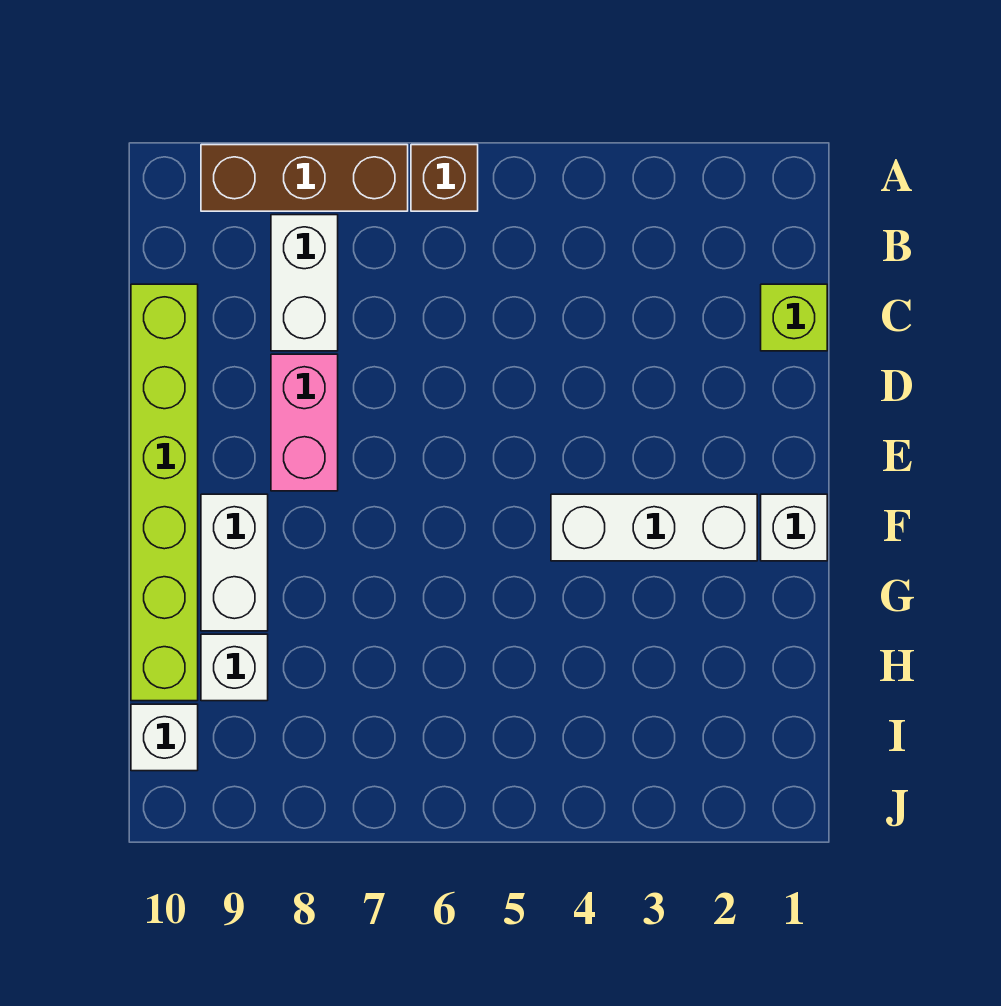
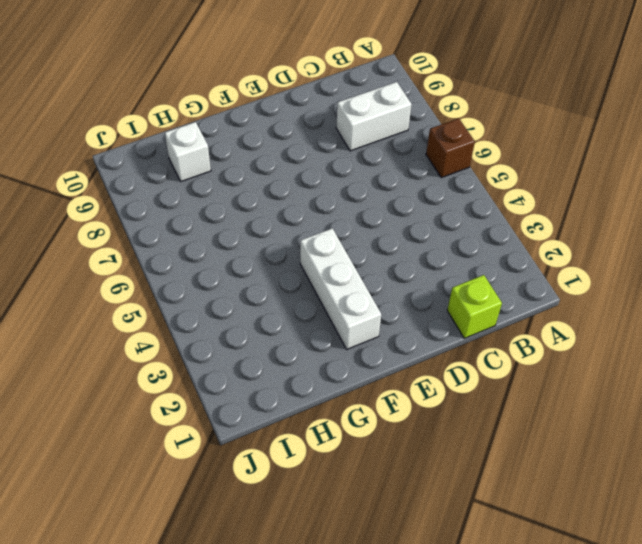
none -> brown 1x3 brick [201,145,408,211]
none -> lime 1x6 brick [131,284,198,701]

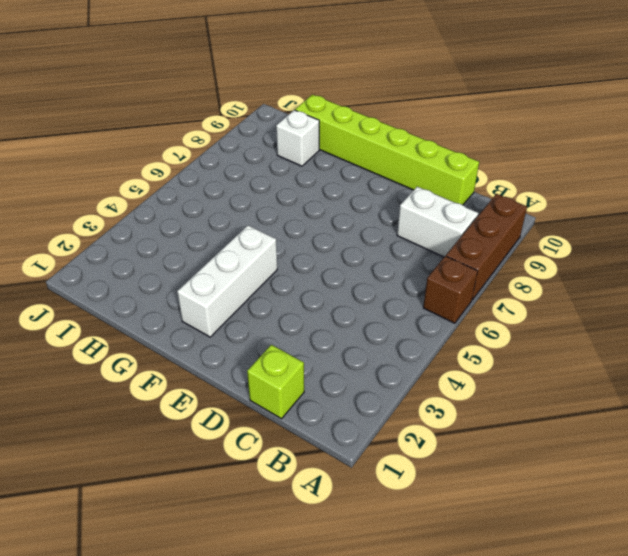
none -> pink 1x2 brick [271,354,338,491]
none -> white 1x1 brick [761,494,827,561]

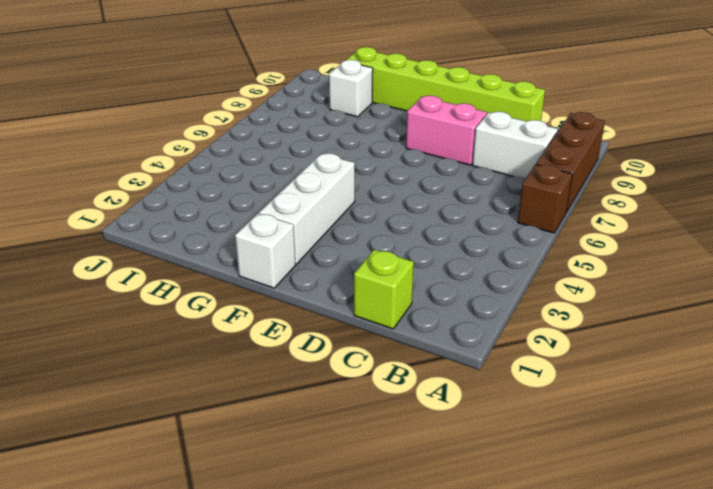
none -> white 1x2 brick [201,494,268,631]
none -> white 1x1 brick [131,704,198,771]

